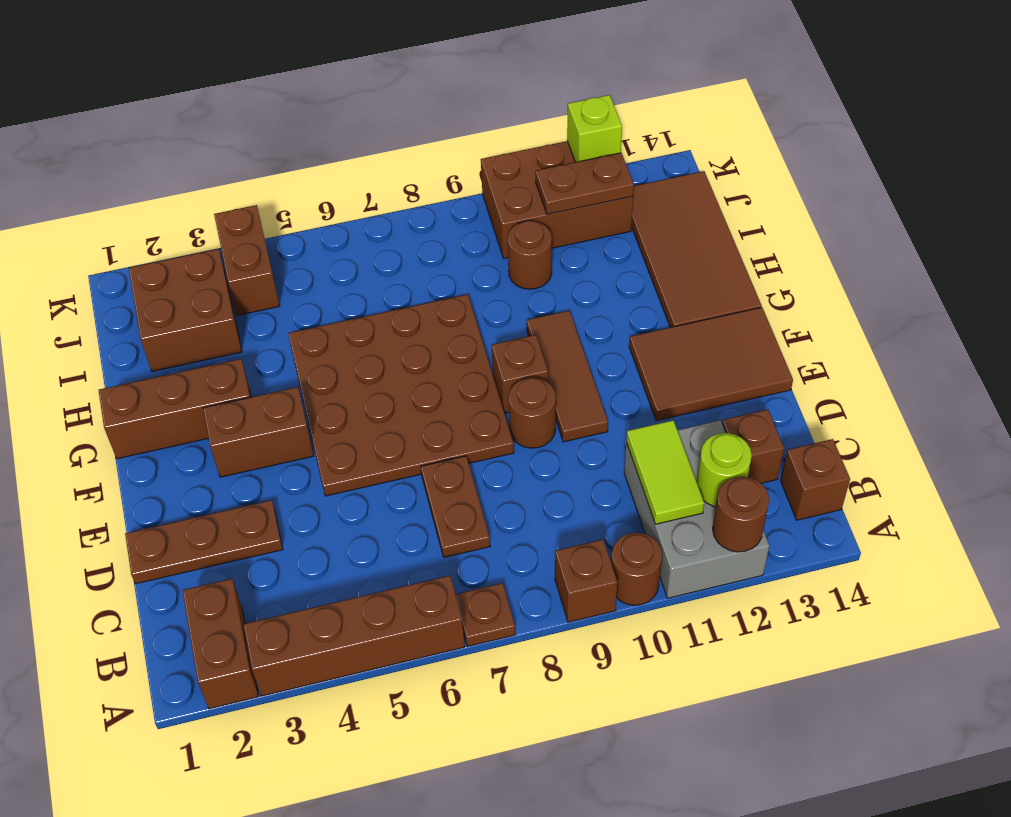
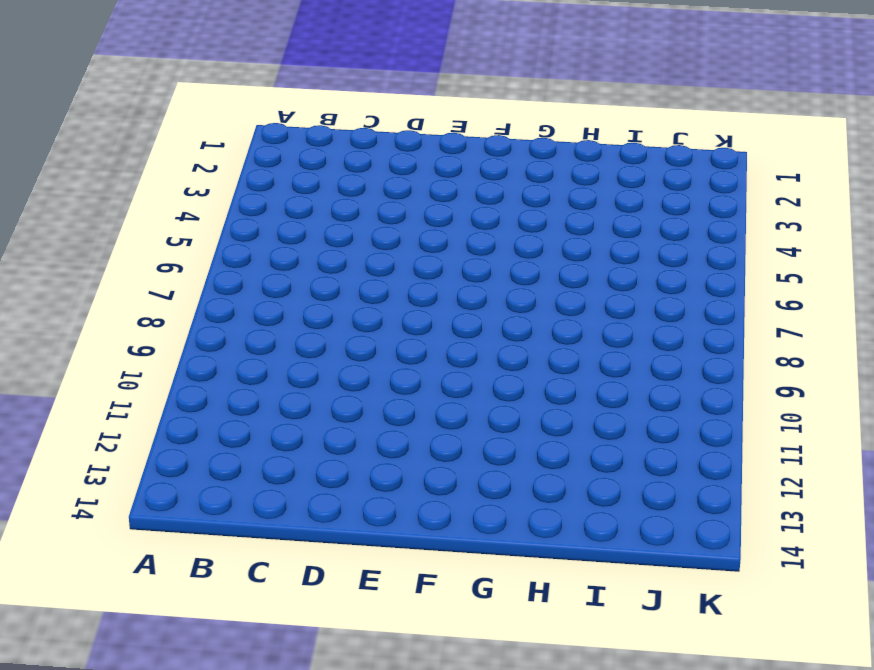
none -> brown 1x2 brick [182,579,259,709]
none -> brown 1x4 brick [244,575,465,696]
none -> brown 1x1 plate [455,583,515,646]

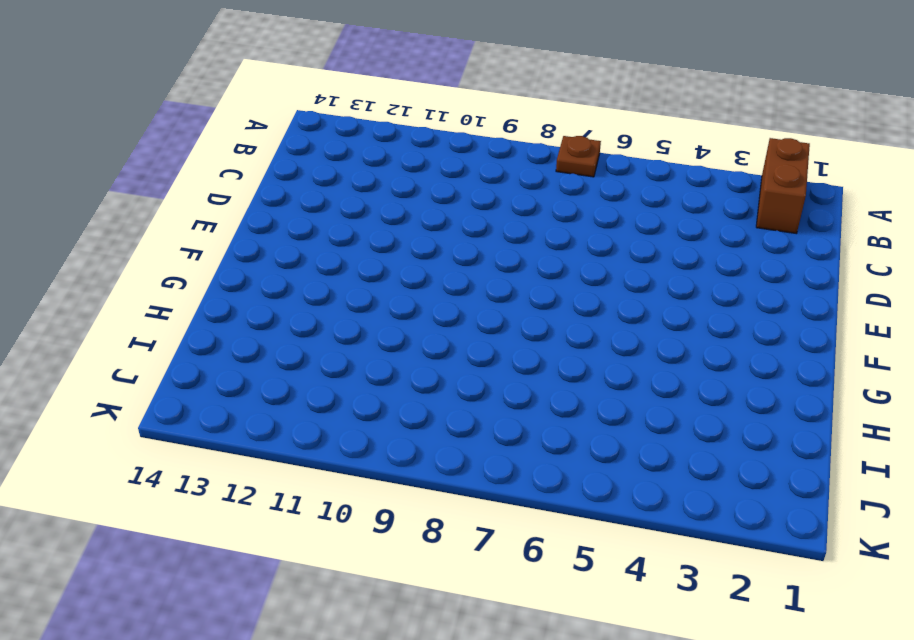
none -> brown 1x4 brick [244,575,465,696]
none -> brown 1x1 brick [555,539,617,622]
none -> brown 1x1 round brick [611,532,662,605]

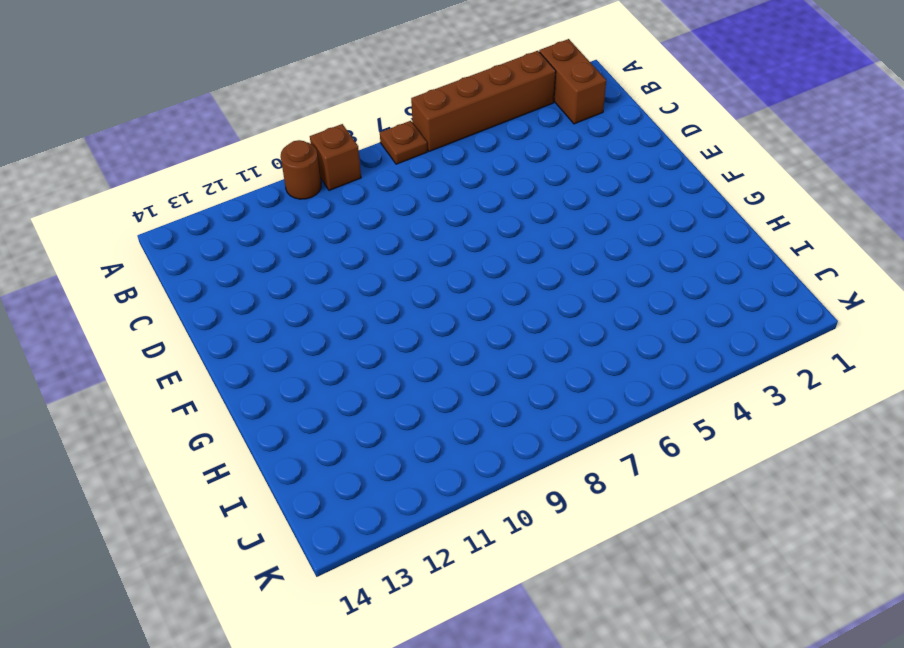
none -> grey 2x3 brick [624,420,769,598]
none -> brown 1x1 brick [781,439,850,520]
none -> brown 1x2 plate [421,456,490,557]

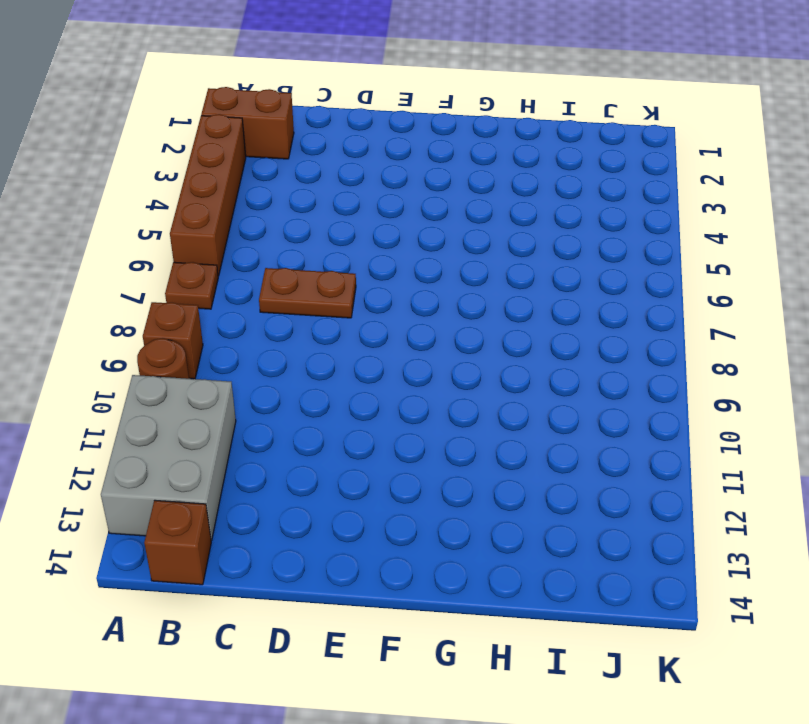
grey 2x3 brick [101,375,236,541] -> grey 2x3 brick turned to [624,420,769,598]
none -> brown 1x1 brick [722,409,784,483]
none -> brown 1x3 plate [125,500,283,584]
none -> brown 4x4 plate [288,294,514,496]

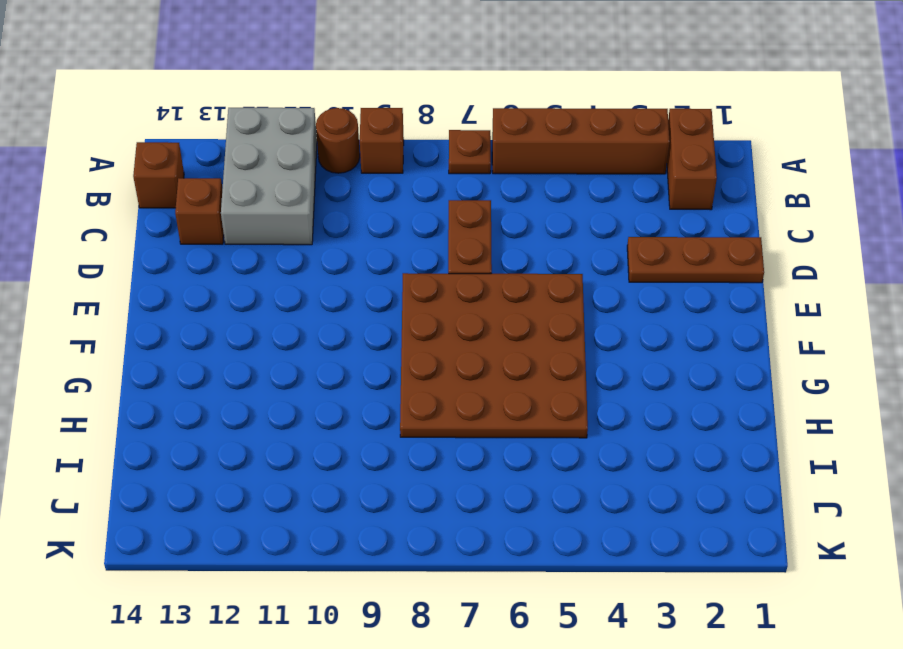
none -> brown 1x1 round brick [509,377,556,448]
none -> brown 1x3 tile [527,311,608,442]
none -> brown 2x3 tile [629,307,793,421]

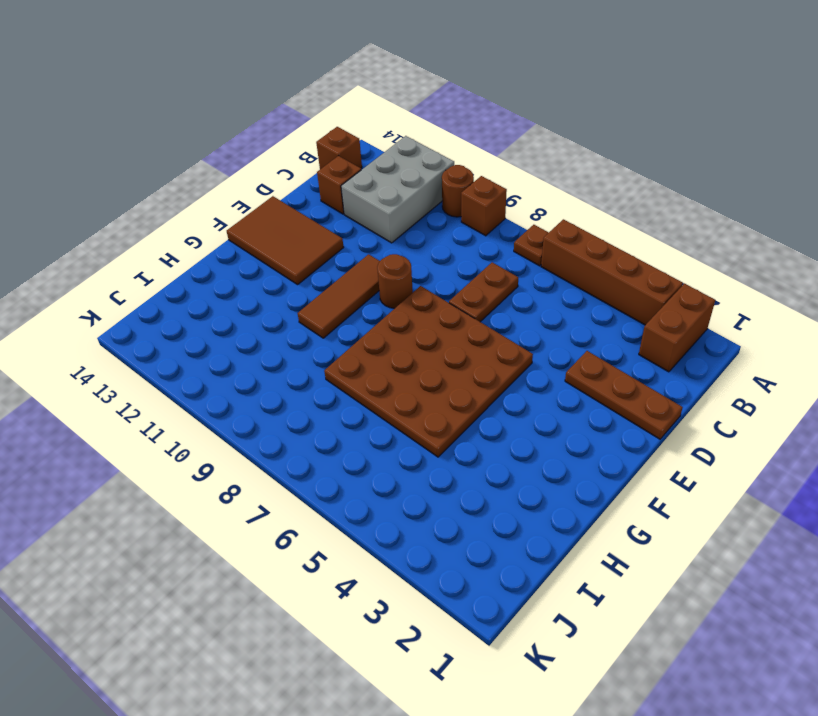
none -> brown 1x2 brick [203,387,314,477]
none -> brown 1x1 brick [492,335,548,413]
none -> brown 1x3 brick [99,359,251,459]

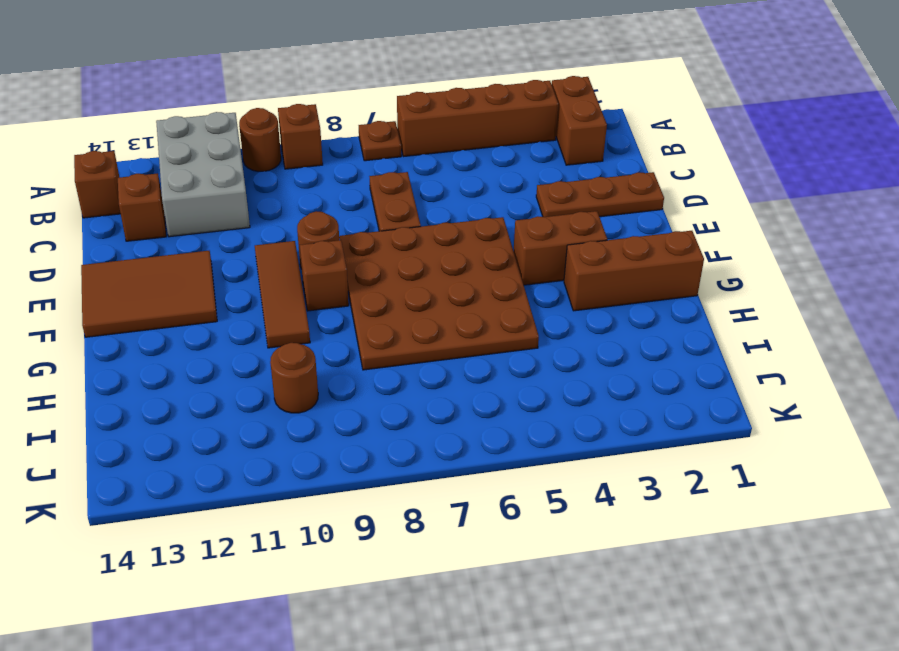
none -> brown 2x4 tile [631,171,762,327]
none -> brown 2x2 brick [129,249,242,372]
none -> brown 1x2 brick [214,205,280,315]

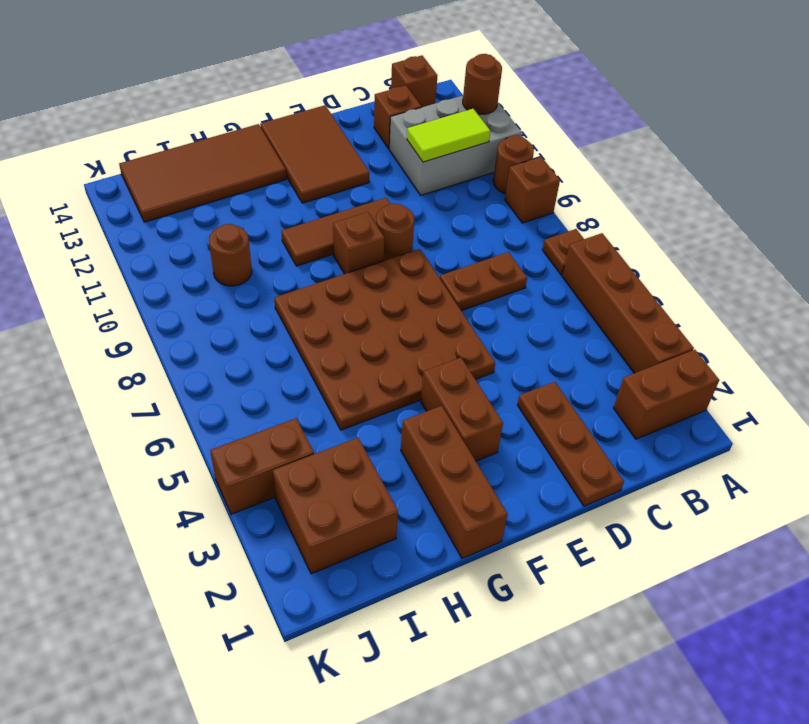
none -> brown 2x3 brick [481,141,633,258]
none -> lime 1x1 round brick [697,433,752,507]
none -> brown 1x2 plate [535,153,634,214]

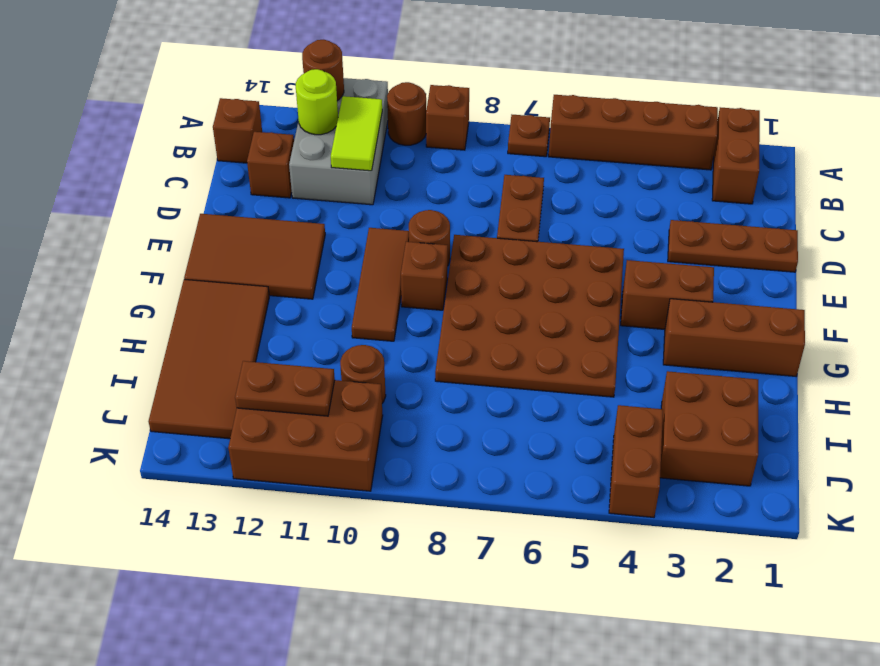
none -> lime 1x1 brick [567,95,622,162]

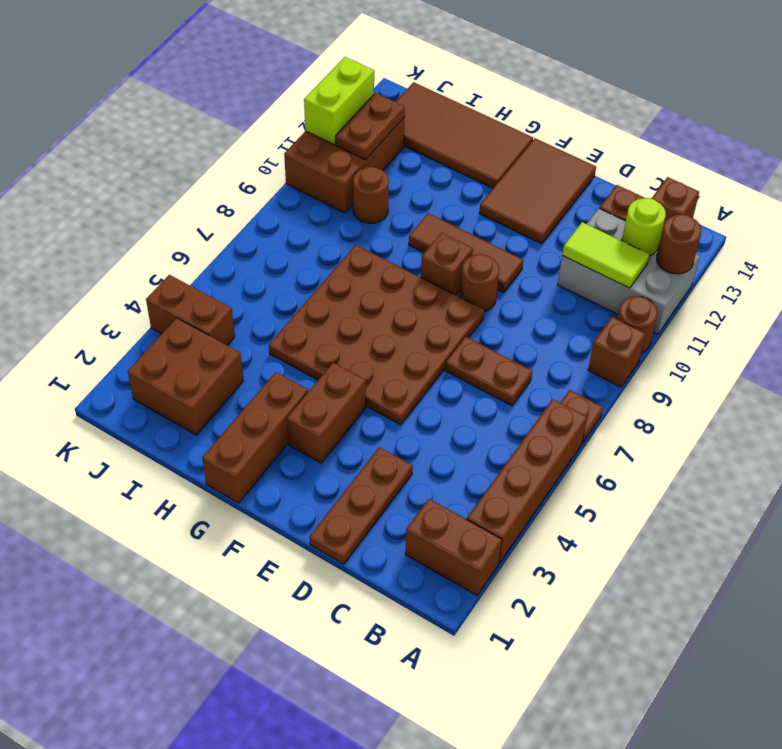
lime 1x2 brick [304,57,374,144] -> lime 1x1 brick [567,95,622,162]

